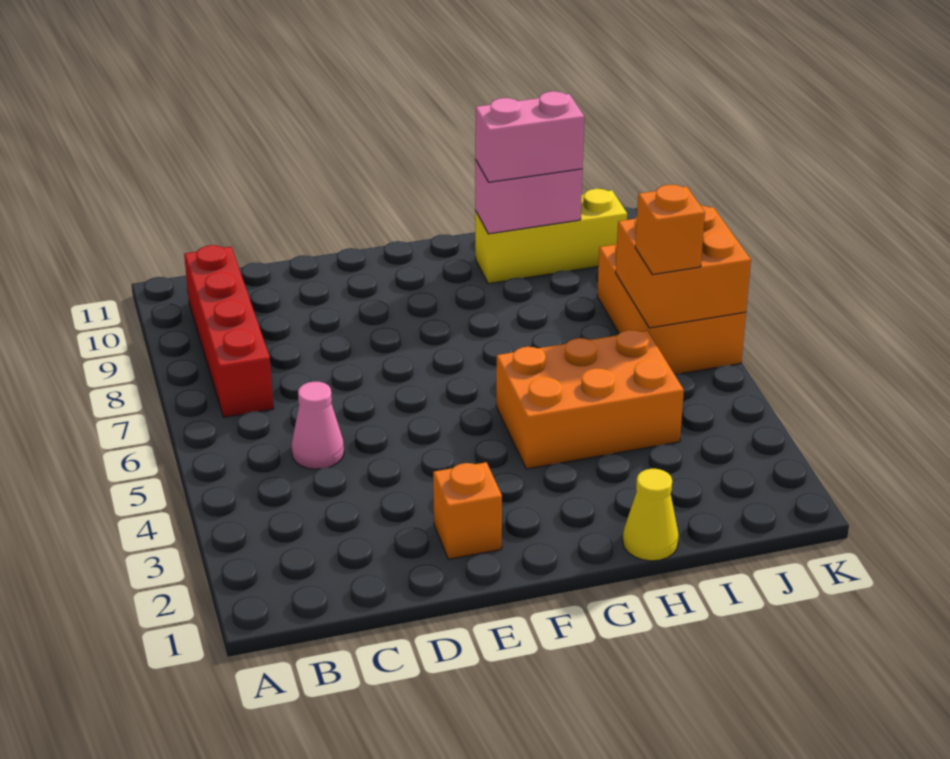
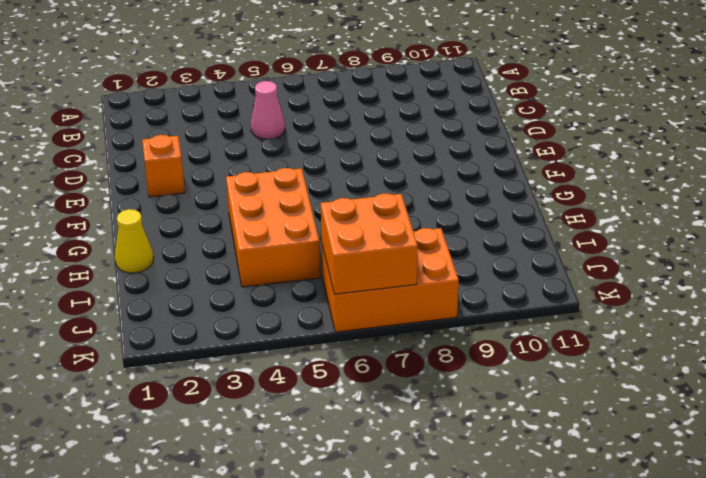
none -> red 1x4 brick [184,245,274,417]
none -> yellow 1x3 brick [475,189,627,284]

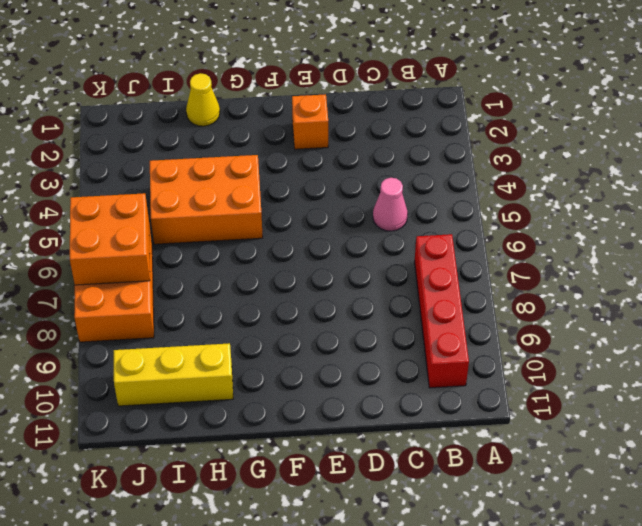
none -> pink 1x2 brick [475,160,583,234]
none -> pink 1x2 brick [475,91,584,182]

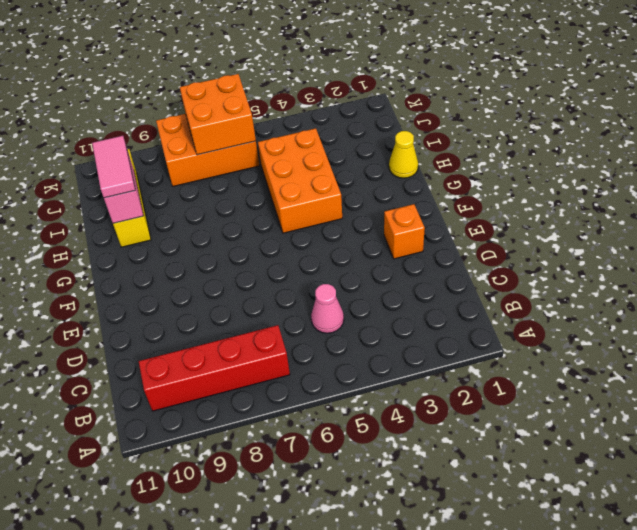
pink 1x2 tile [92,136,135,198] -> pink 1x2 brick [475,91,584,182]
none -> orange 1x1 brick [635,185,705,275]

